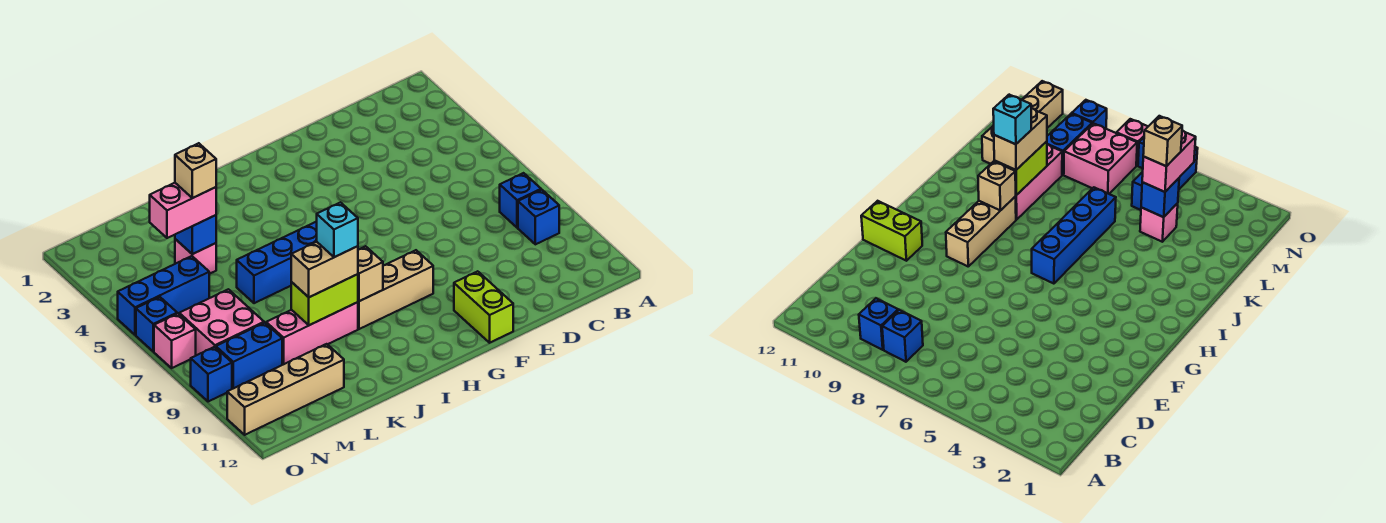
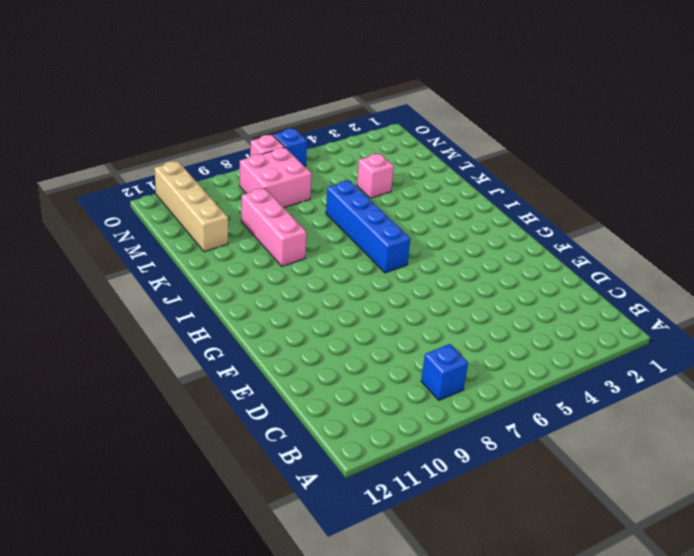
none -> blue 1x1 brick [518,190,559,244]
none -> lime 1x2 brick [454,271,513,343]
none -> tan 1x3 brick [358,250,433,329]

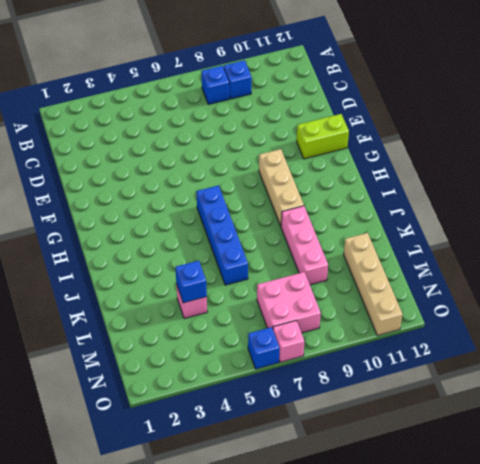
none -> blue 1x3 brick [118,256,209,335]
none -> blue 1x2 brick [216,323,282,389]
none -> blue 1x1 brick [191,347,232,402]

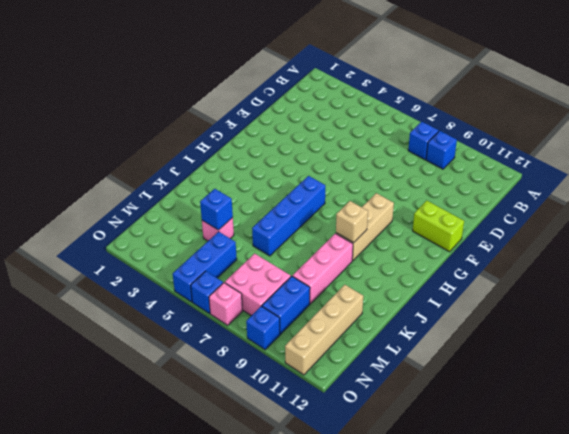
none -> lime 1x2 brick [291,274,358,325]
none -> tan 1x2 brick [291,242,358,297]
none -> pink 1x2 brick [150,183,216,238]

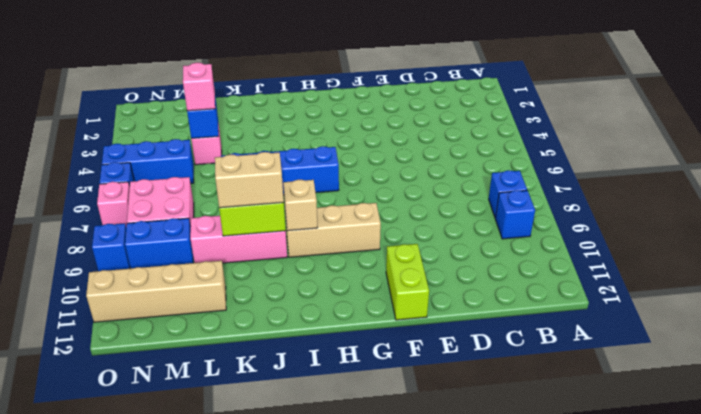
pink 1x1 brick [183,63,215,111] -> pink 1x2 brick [150,183,216,238]
none -> cyan 1x1 brick [317,202,358,257]
none -> tan 1x1 brick [175,143,216,198]

